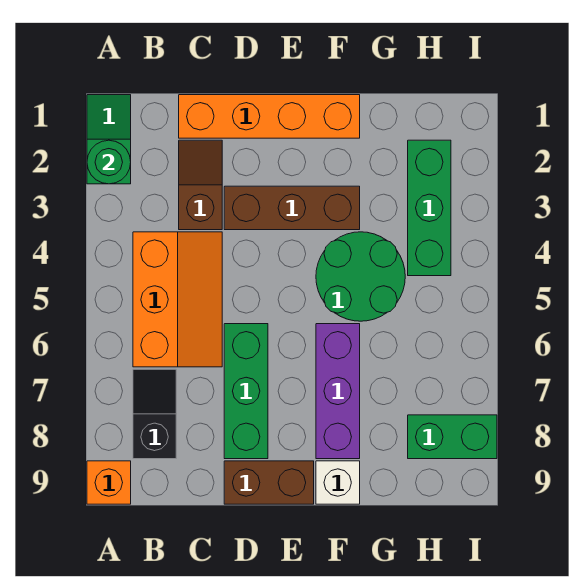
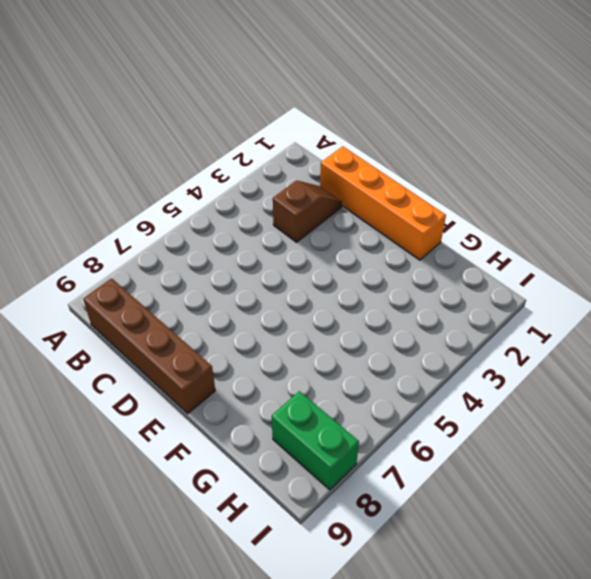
brown 1x4 brick [83,278,215,414] -> brown 1x2 brick [224,461,314,504]
none -> green 1x2 slope [87,95,131,184]
none -> orange 1x1 brick [87,461,131,504]
none -> orange 2x3 slope [133,232,222,367]

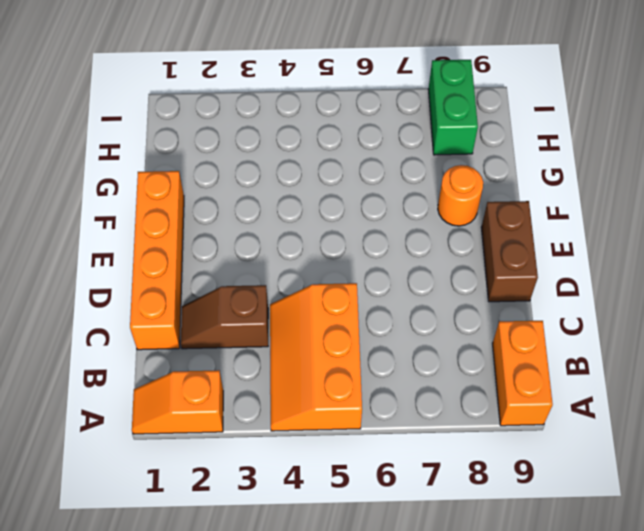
orange 1x2 slope [132,370,223,434] -> green 1x2 slope [87,95,131,184]
orange 2x3 slope [270,283,362,431] -> orange 2x3 slope turned to [133,232,222,367]
orange 1x2 brick [493,321,553,426] -> orange 1x1 brick [87,461,131,504]
orange 1x1 round brick [438,165,483,226] -> purple 1x3 brick [316,324,360,459]
none -> black 1x2 slope [133,369,176,459]
none -> brown 1x3 brick [224,186,360,230]
none -> green 1x3 brick [224,324,268,459]

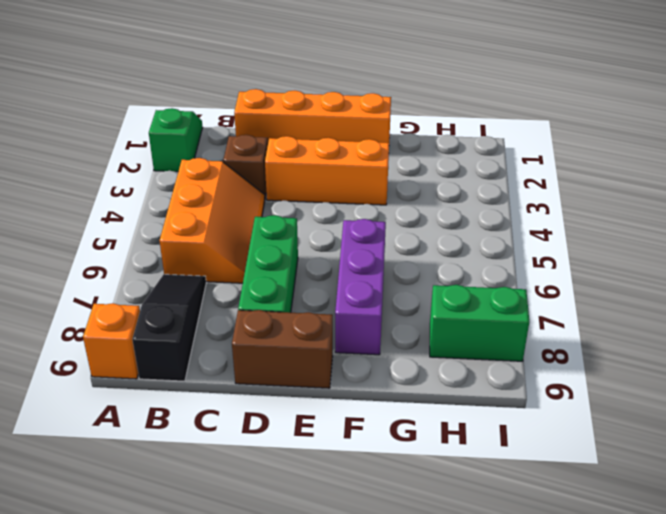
black 1x3 slope [132,274,206,381] -> black 1x2 slope [133,369,176,459]
orange 1x3 brick [265,136,389,205] -> brown 1x3 brick [224,186,360,230]
none -> green 2x2 round brick [316,232,405,321]
none -> white 1x1 brick [316,461,360,504]
none -> green 1x3 brick [408,140,451,276]

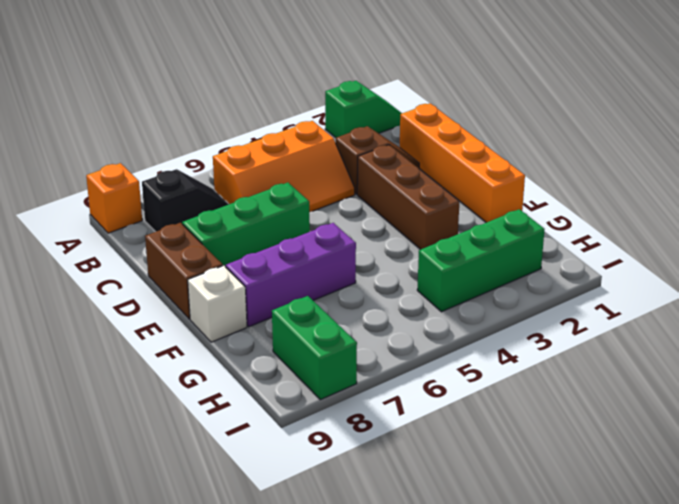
none -> green 2x2 round brick [316,232,405,321]
none -> green 1x1 round brick [87,140,131,184]

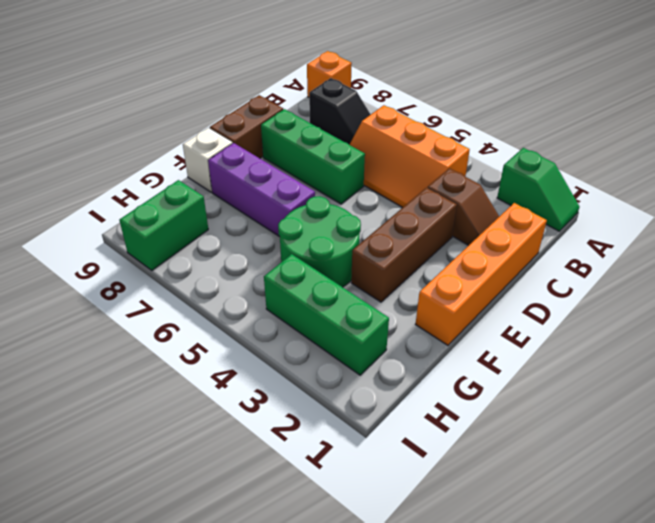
none -> green 1x1 round brick [87,140,131,184]

